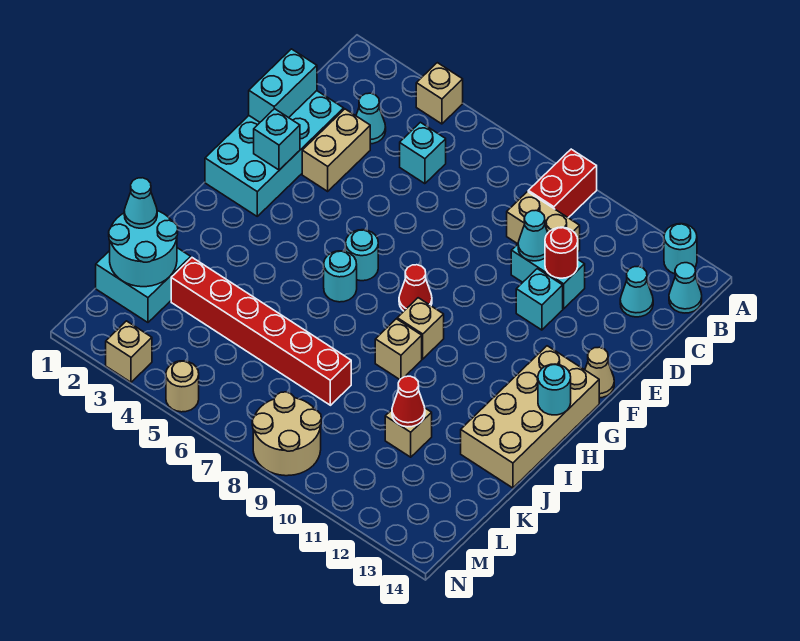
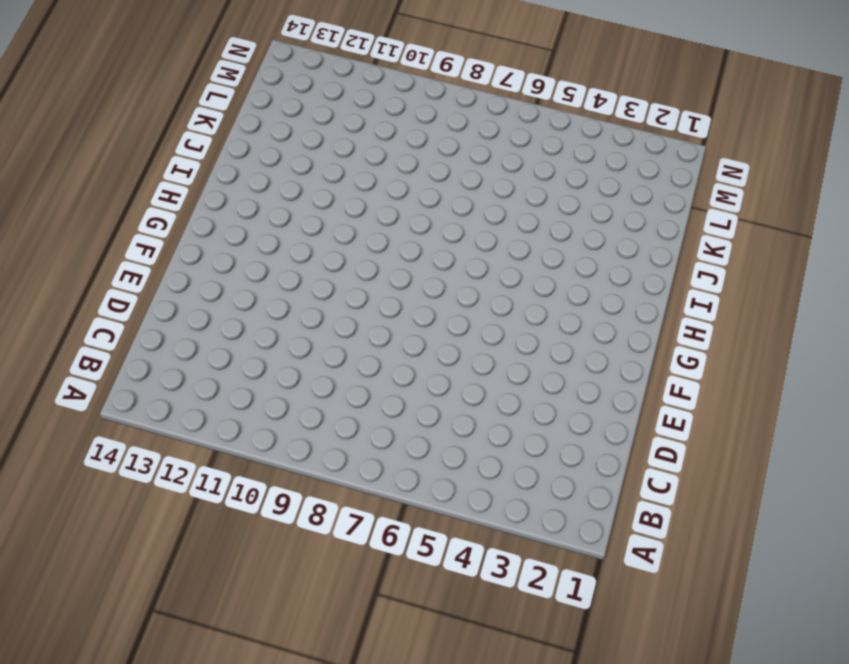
none -> tan 1x1 brick [416,63,463,124]
none -> red 1x2 brick [528,149,597,218]
none -> cyan 1x1 round brick [664,224,697,274]
none -> cyan 1x1 cone [669,263,702,313]

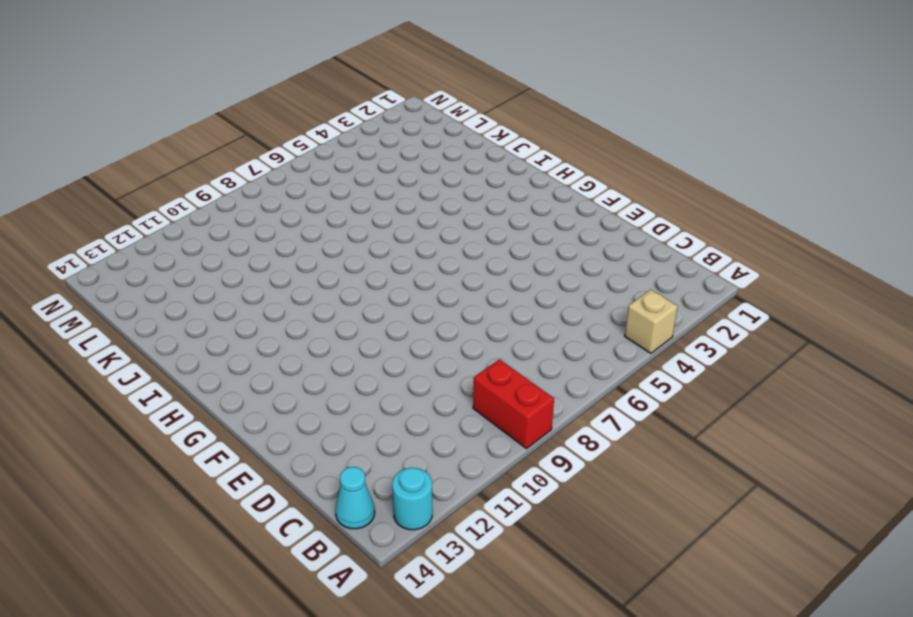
none -> cyan 1x1 cone [356,93,386,144]
none -> cyan 1x1 brick [400,122,446,184]
none -> tan 1x2 brick [507,192,580,251]
none -> cyan 1x1 cone [620,266,653,317]

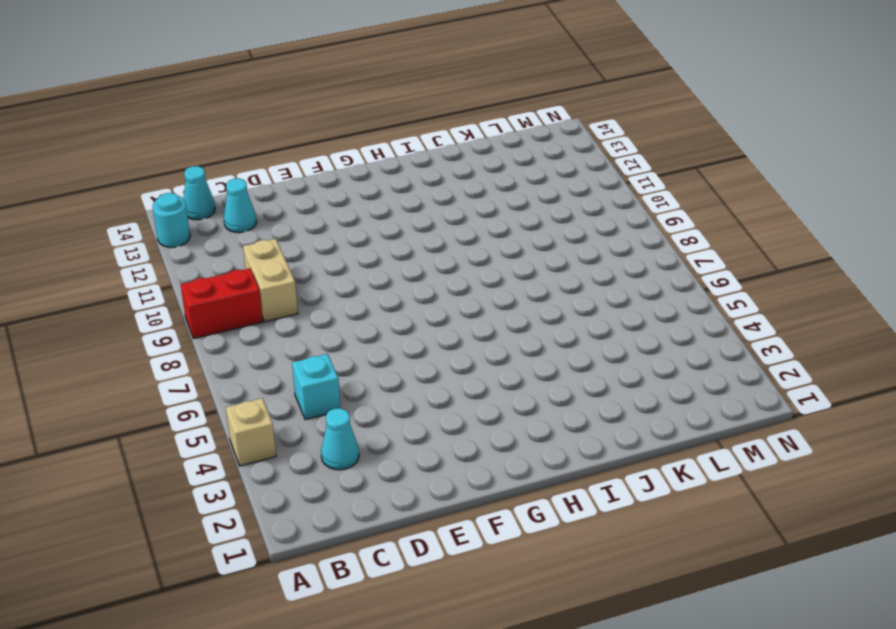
none -> cyan 2x4 brick [205,91,344,216]
none -> tan 1x2 brick [302,109,370,191]
none -> cyan 1x2 brick [511,244,585,309]
none -> cyan 1x1 brick [516,269,563,330]

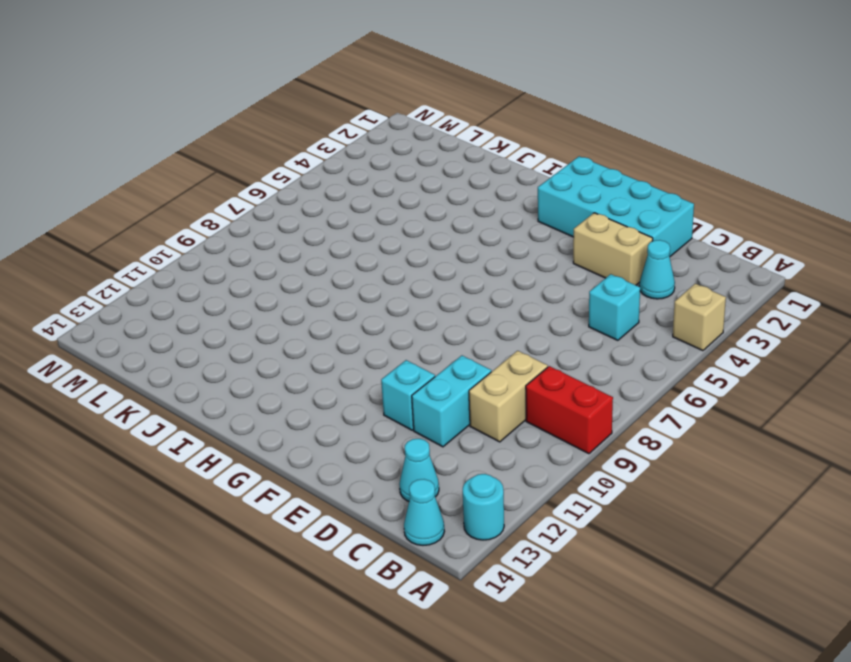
none -> tan 1x1 cone [585,347,614,398]
none -> cyan 1x1 round brick [346,230,378,281]
none -> red 1x1 cone [399,265,432,311]
none -> tan 2x4 brick [461,346,599,488]

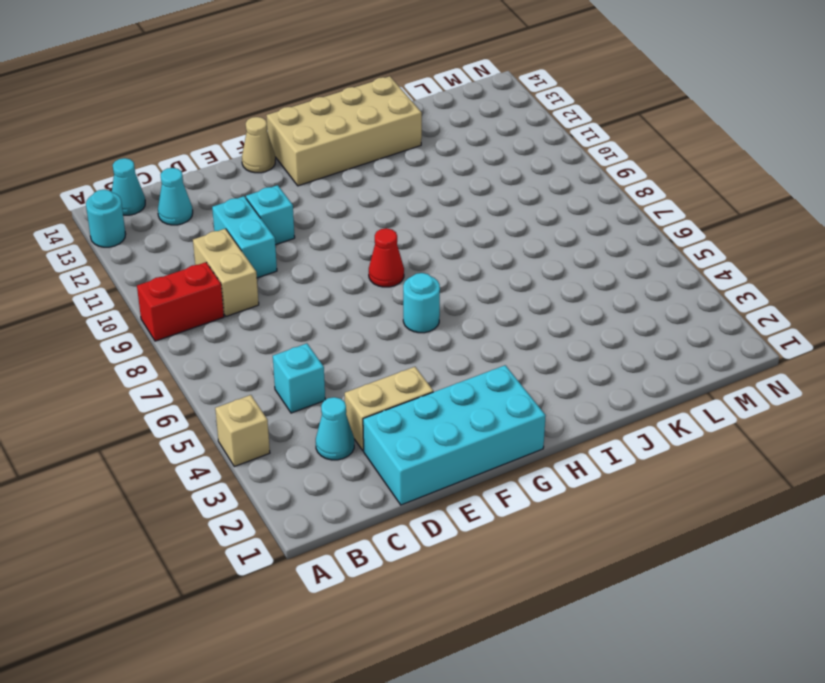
none -> cyan 1x1 round brick [324,251,357,302]
none -> tan 1x1 brick [397,298,444,359]
none -> tan 1x1 brick [375,319,422,379]
none -> cyan 2x2 brick [96,248,191,322]

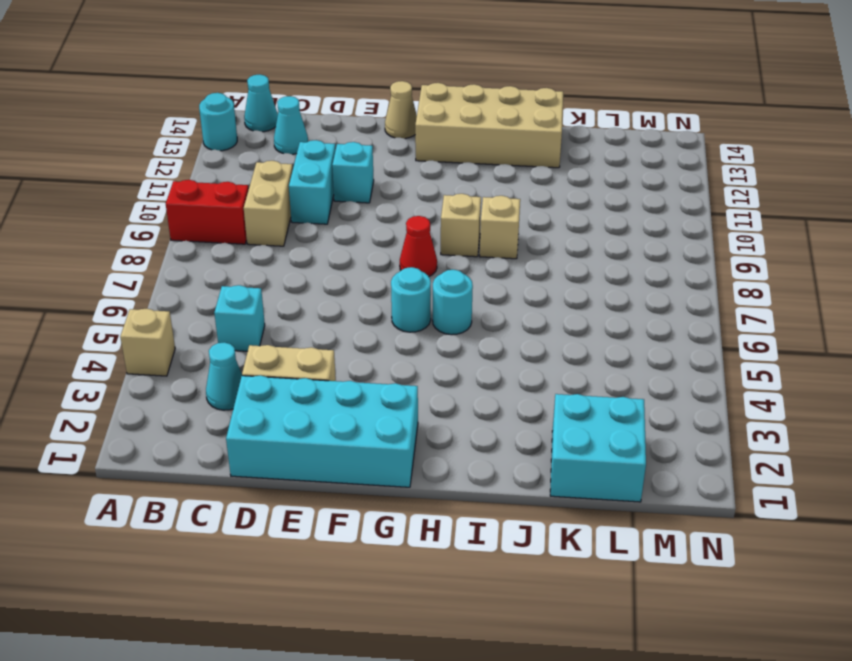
none -> red 1x6 brick [171,258,351,405]
none -> tan 1x1 brick [385,408,432,457]
none -> tan 2x2 round brick [252,392,321,476]
none -> tan 1x1 brick [106,321,152,382]

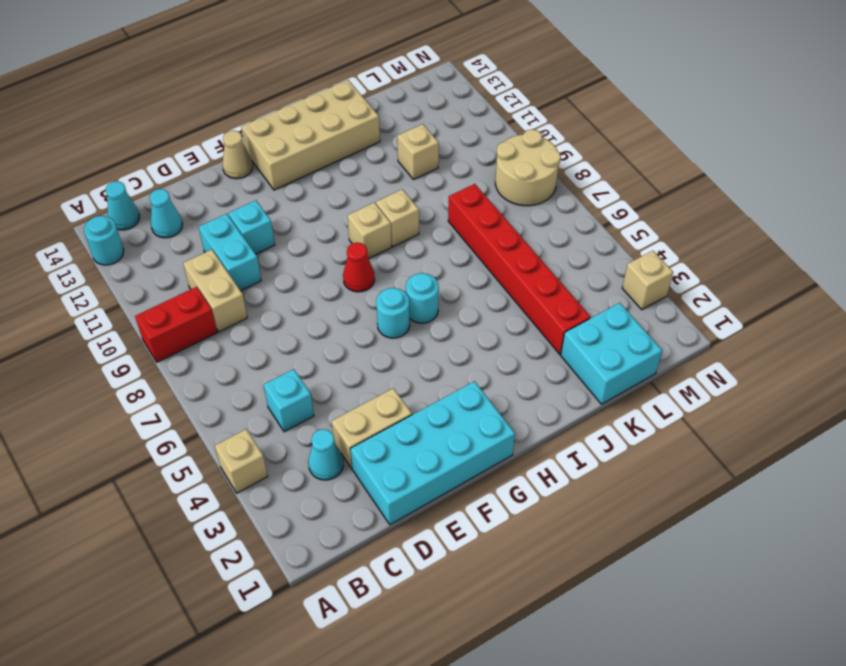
none -> tan 1x1 round brick [166,361,199,412]
none -> cyan 1x2 brick [249,49,317,122]
none -> cyan 1x1 cone [518,211,548,261]
none -> red 1x1 round brick [545,227,578,278]

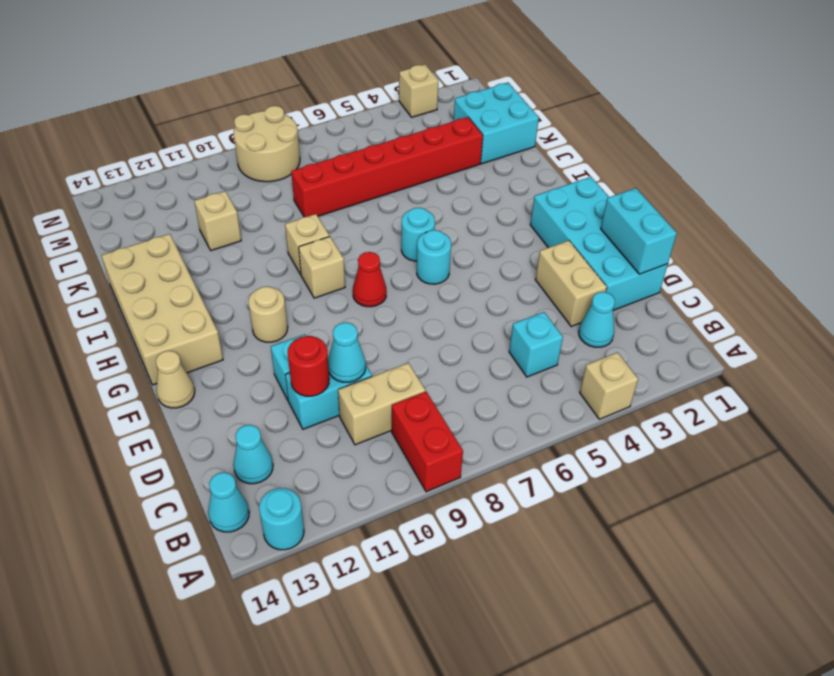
tan 1x1 round brick [248,286,288,342] -> tan 1x1 round brick moved to [166,361,199,412]
none -> cyan 1x1 brick [254,109,300,170]
none -> cyan 1x1 round brick [538,364,571,415]
none -> cyan 2x2 round brick [109,211,178,287]
none -> red 1x1 cone [392,376,425,427]

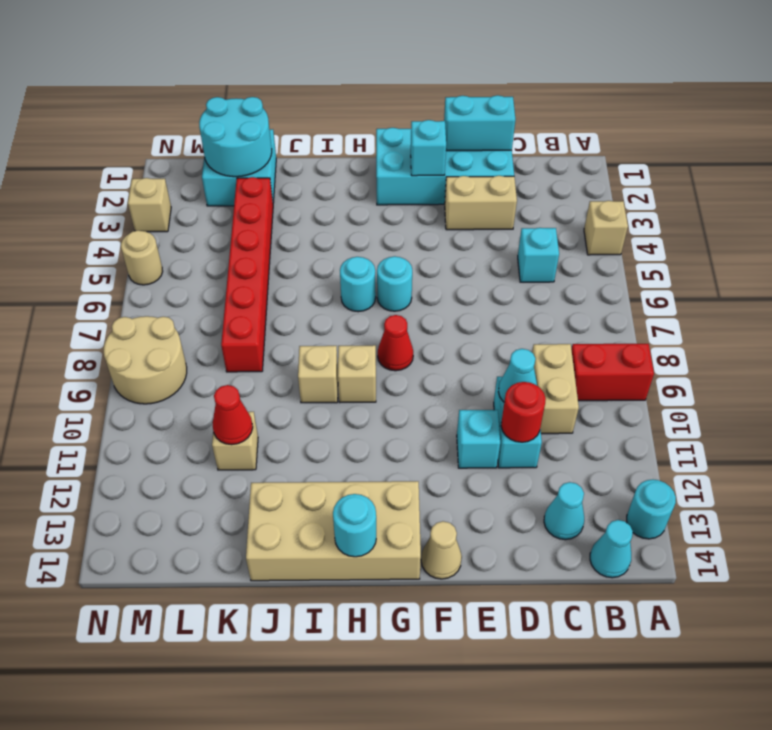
none -> cyan 1x1 cone [356,93,386,144]
none -> cyan 1x1 cone [124,178,157,228]

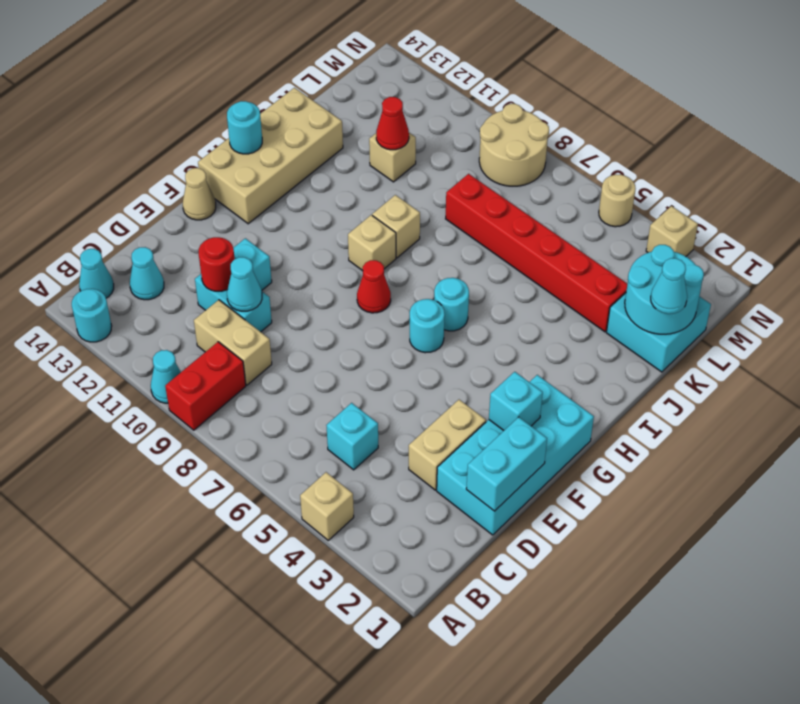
cyan 1x1 cone [151,350,181,403] -> cyan 1x1 cone moved to [356,93,386,144]

